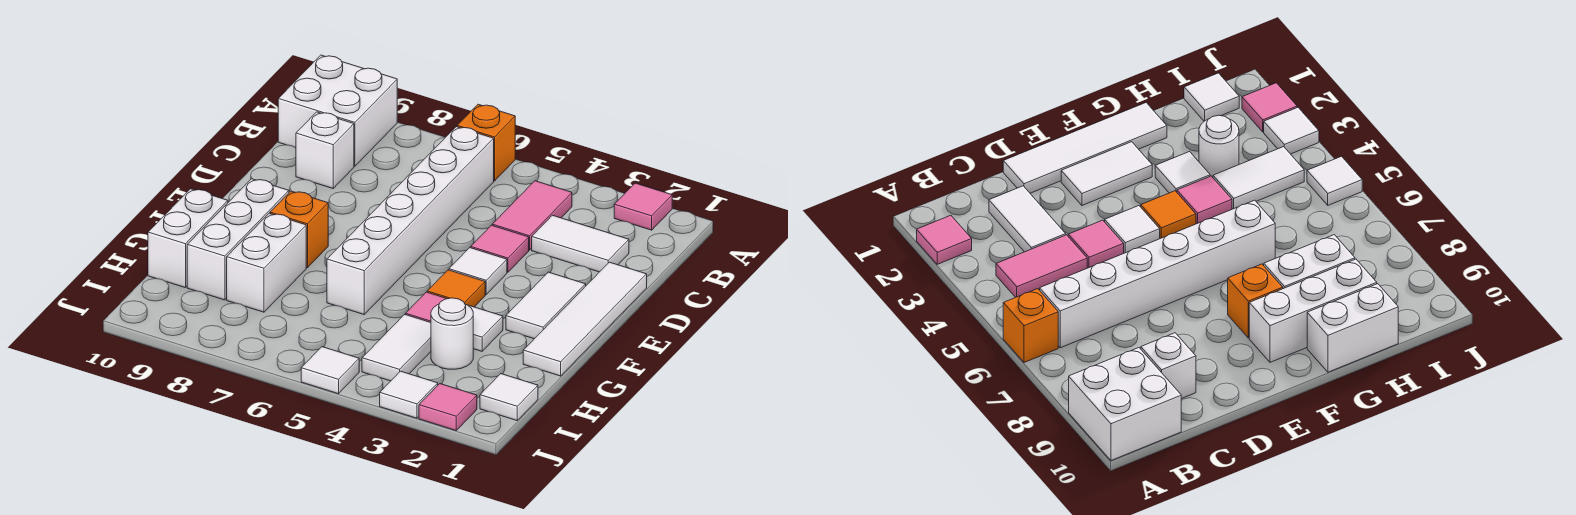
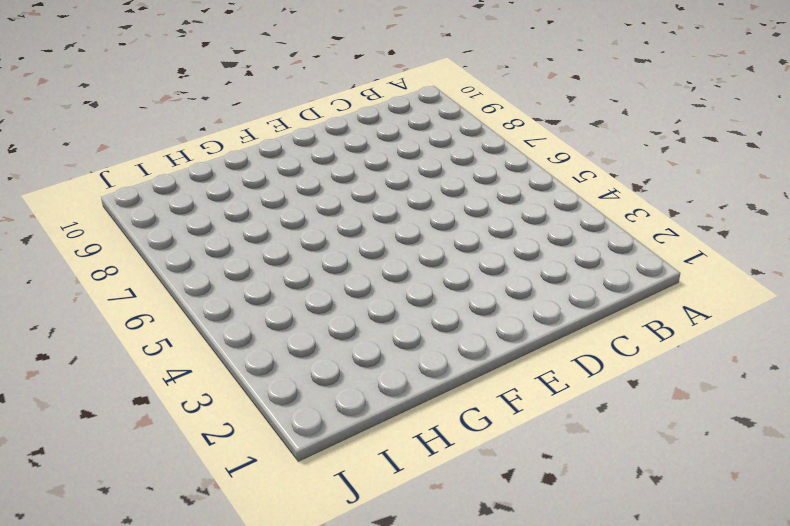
none -> pink 1x1 tile [614,183,672,230]
none -> orange 1x1 brick [457,104,515,181]
none -> white 2x2 brick [278,55,397,166]

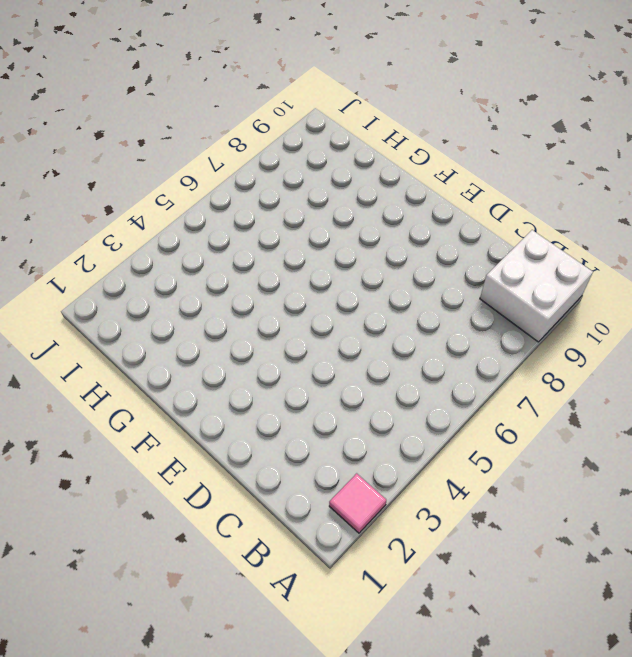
none -> orange 1x1 brick [457,104,515,181]
none -> pink 1x2 tile [492,181,572,250]
none -> white 1x6 brick [327,127,494,314]

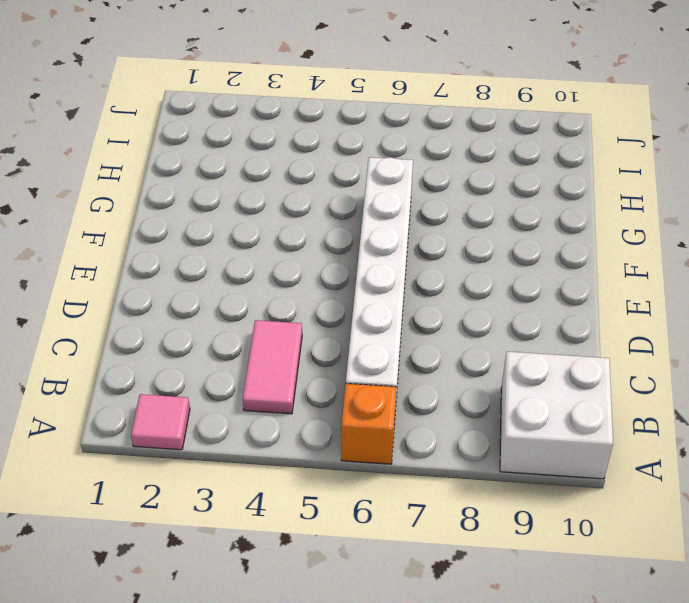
none -> white 1x2 tile [532,215,629,272]
none -> white 1x1 brick [296,112,354,188]
none -> white 1x4 tile [523,262,647,376]

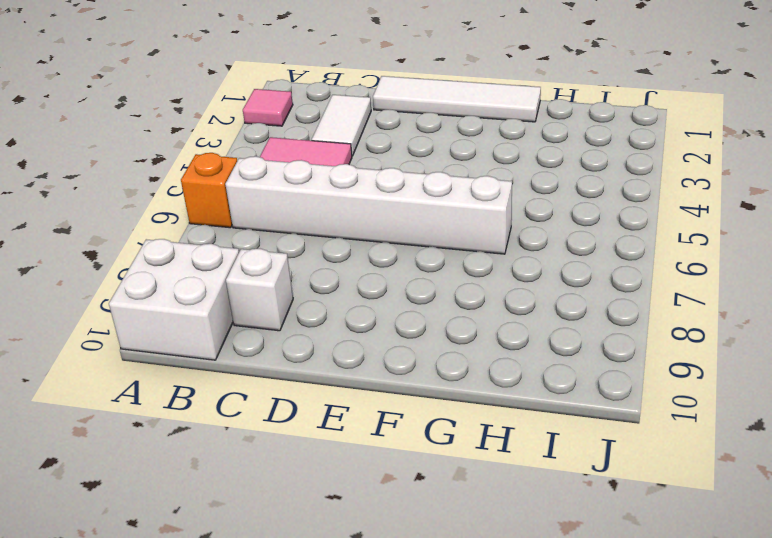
none -> pink 1x1 tile [471,225,529,272]
none -> white 1x2 tile [506,272,586,339]
none -> white 1x1 tile [449,248,507,294]

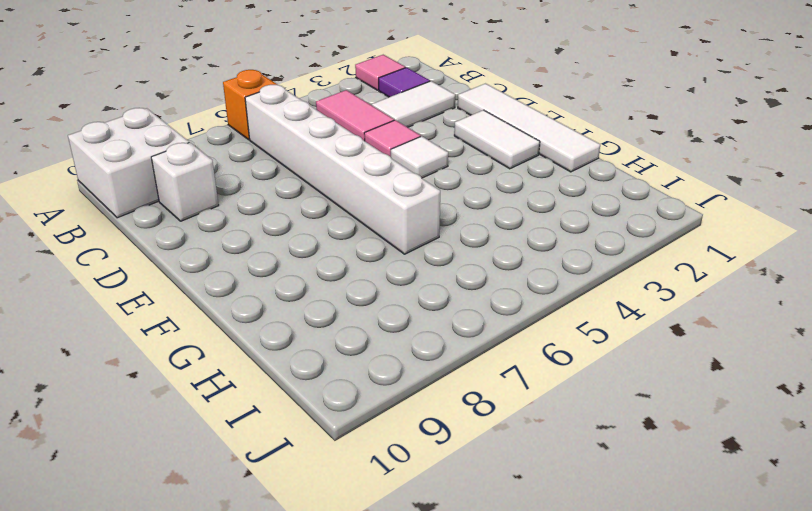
purple 1x1 tile [379,67,430,97] -> none
none -> orange 1x1 tile [427,270,485,307]
none -> orange 1x1 brick [270,191,328,268]
none -> white 1x3 brick [187,179,289,300]

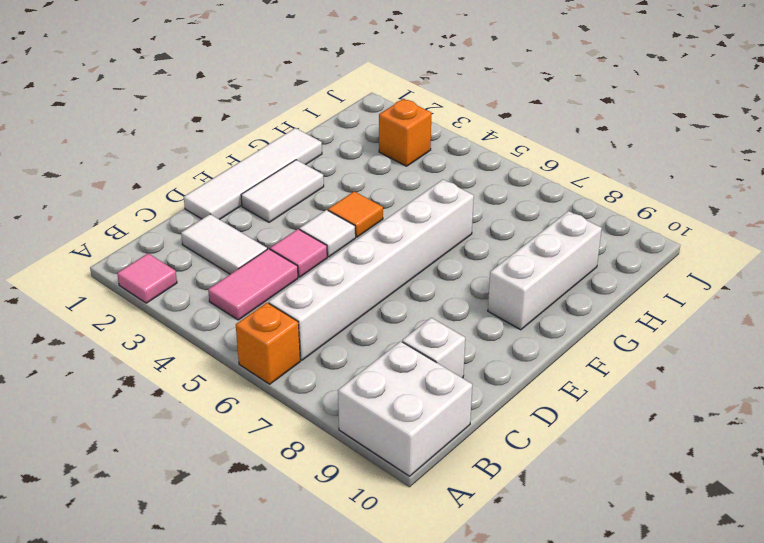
orange 1x1 brick [379,99,431,166] -> orange 1x1 brick moved to [270,191,328,268]
none -> white 1x1 tile [468,305,503,351]
none -> pink 1x1 tile [406,292,447,322]
none -> white 1x2 brick [227,213,306,312]

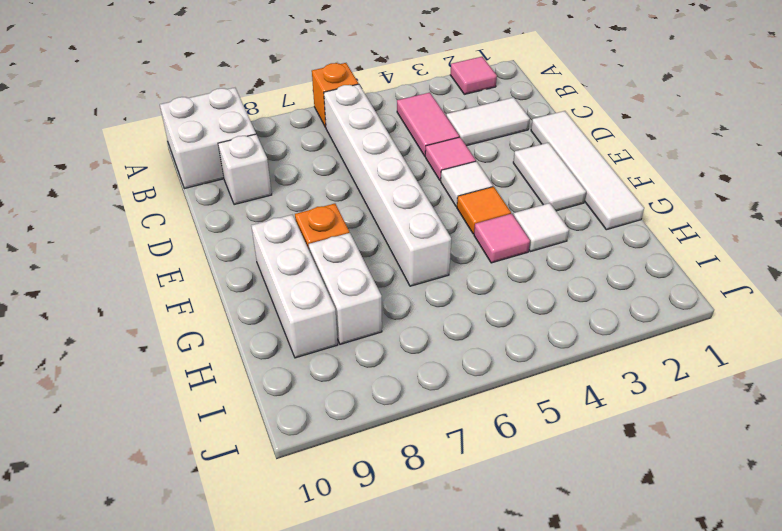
none -> white 1x2 brick [148,189,228,288]
none -> white 1x1 round brick [431,298,473,369]
none -> white 1x2 tile [362,314,431,381]

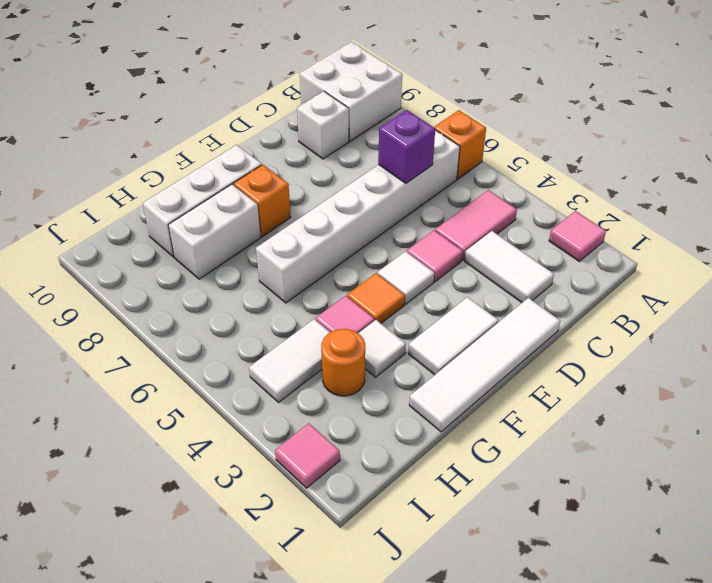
purple 1x1 brick [378,110,435,183] -> none
orange 1x1 round brick [321,329,365,396] -> white 1x1 round brick [431,298,473,369]
none -> white 1x2 brick [148,189,228,288]
none -> white 1x1 tile [480,374,538,420]
none -> white 1x1 tile [380,371,438,418]

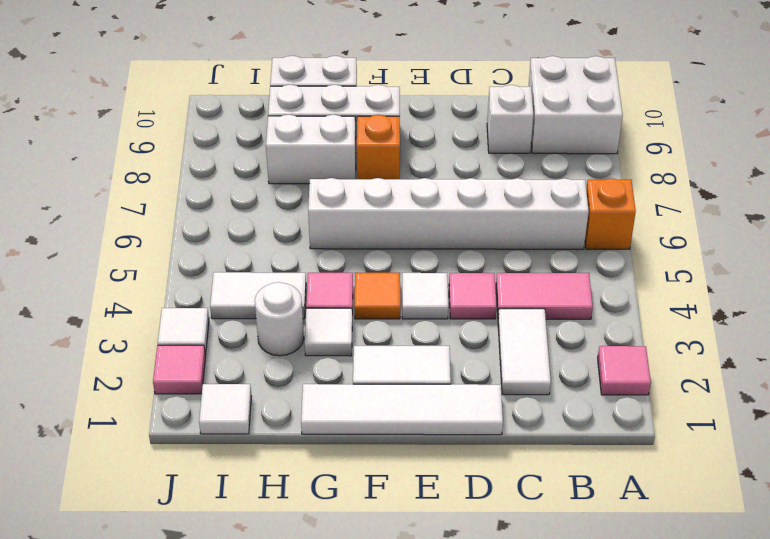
none -> white 1x1 tile [301,347,359,394]

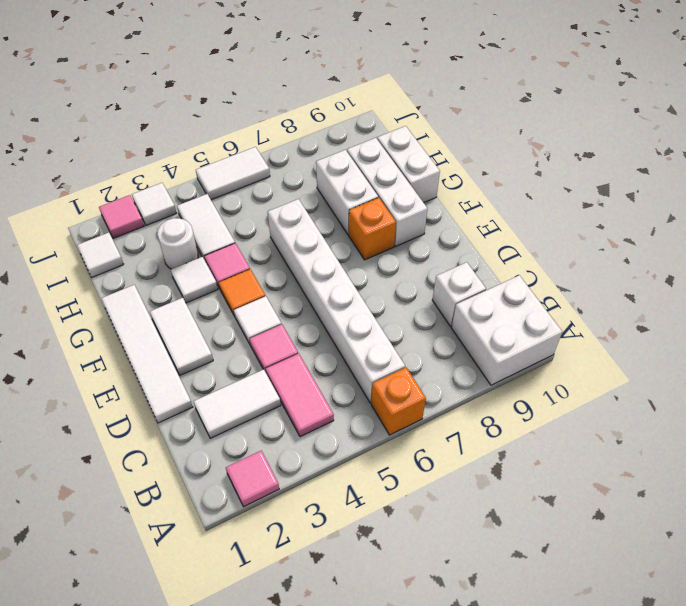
white 1x2 tile [196,147,270,200] -> white 1x1 tile [301,347,359,394]

